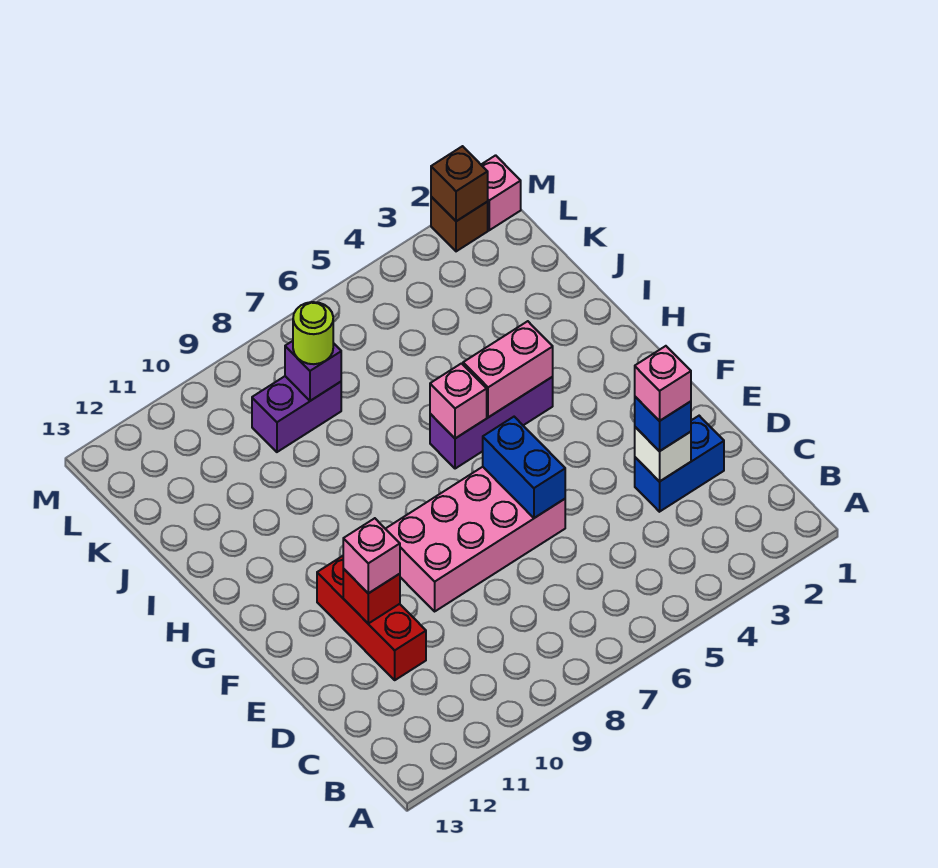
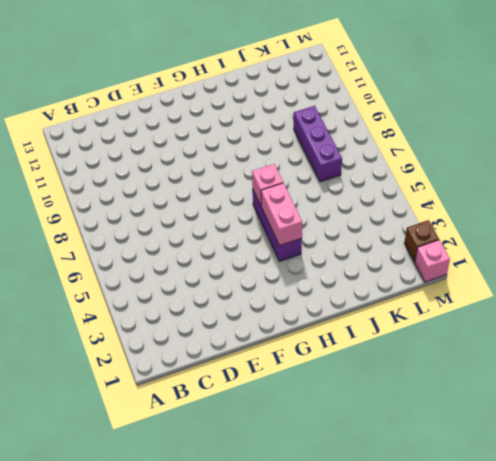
purple 1x3 brick [294,106,342,182] -> purple 1x2 brick [252,376,341,452]
none -> blue 1x2 brick [635,416,724,512]
none -> red 1x3 brick [317,556,426,680]
none -> pink 2x4 brick [386,467,565,611]

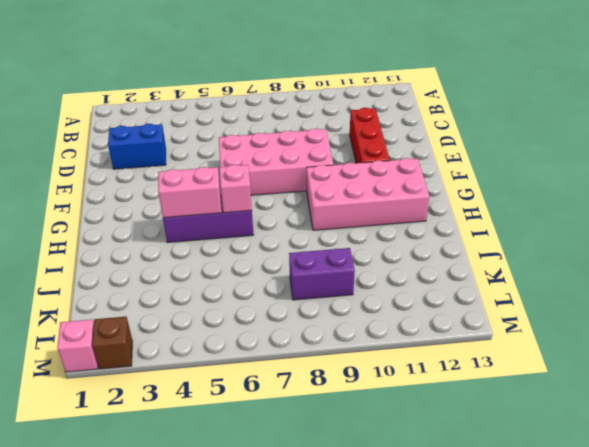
pink 2x4 brick [307,158,429,230] -> none
none -> white 1x1 brick [635,427,691,482]
none -> blue 1x2 brick [483,417,565,518]
none -> red 1x1 brick [343,569,400,623]

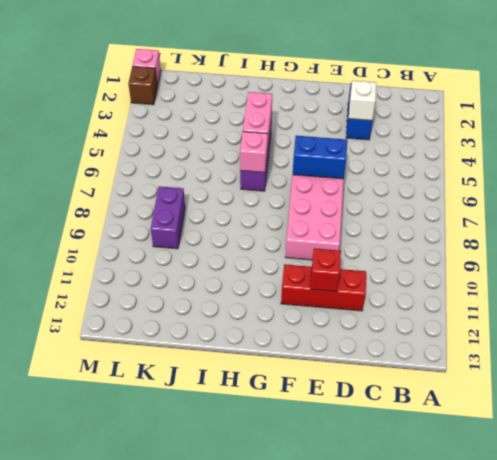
none -> purple 1x1 brick [285,341,341,401]
none -> brown 1x1 brick [431,146,488,221]
none -> blue 1x1 brick [635,397,691,451]

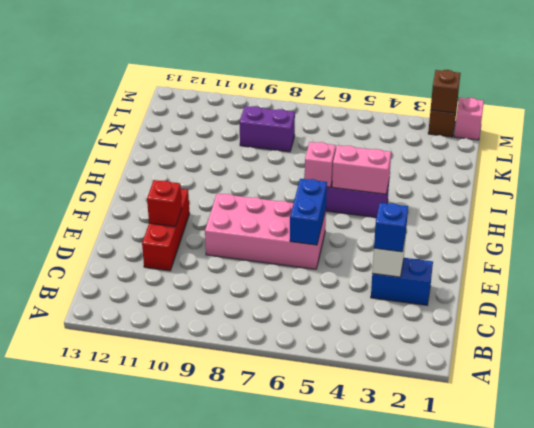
none -> purple 1x1 brick [285,341,341,401]
none -> pink 1x1 brick [343,518,400,593]
none -> lime 1x1 round brick [293,302,333,364]

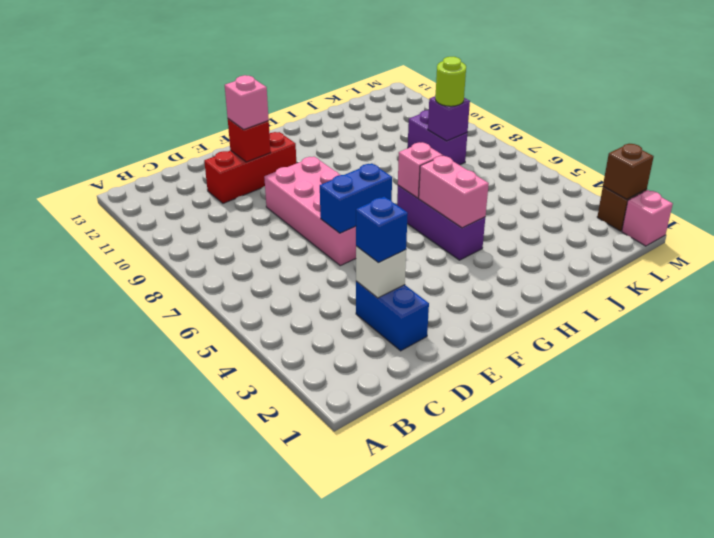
none -> pink 1x1 brick [635,346,691,421]

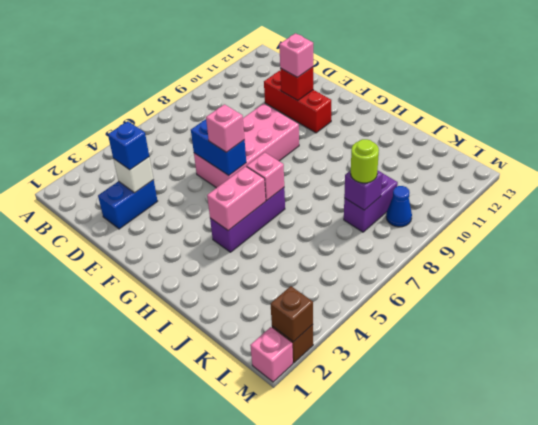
pink 1x1 brick [206,104,244,152] -> pink 1x1 brick moved to [635,346,691,421]
blue 1x1 cone [386,186,412,227] -> none

